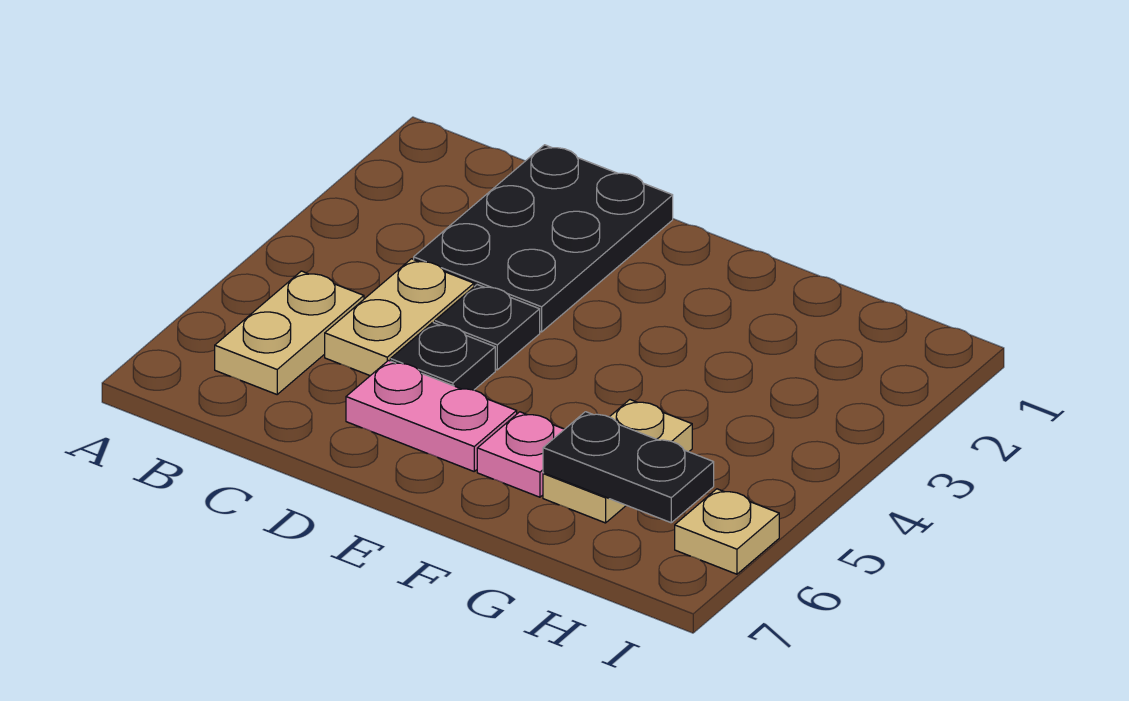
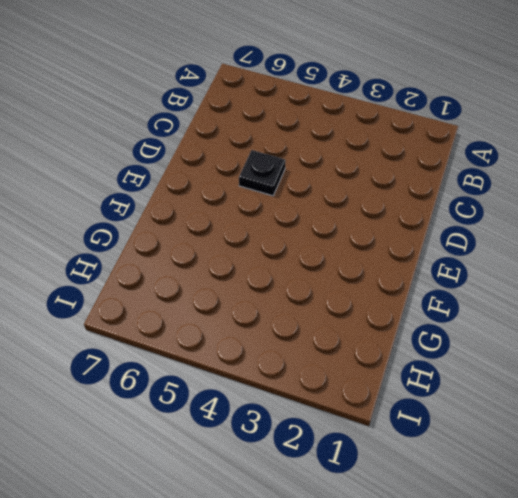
none -> tan 1x2 plate [215,271,364,394]
none -> black 2x3 plate [414,145,673,332]

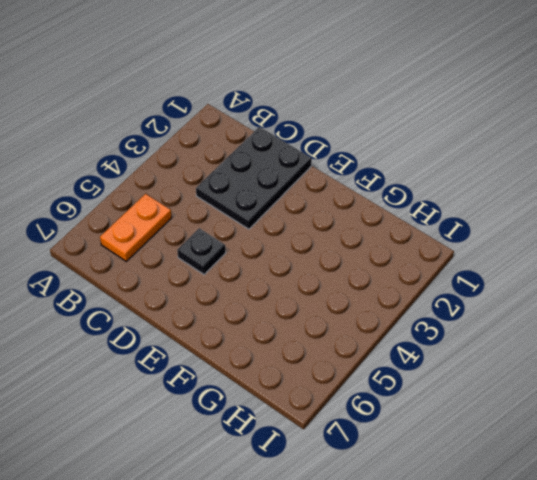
orange 1x2 plate [100,194,172,261] -> tan 1x2 plate [215,271,364,394]
none -> tan 1x2 plate [325,259,474,376]
none -> black 1x1 plate [435,285,540,370]

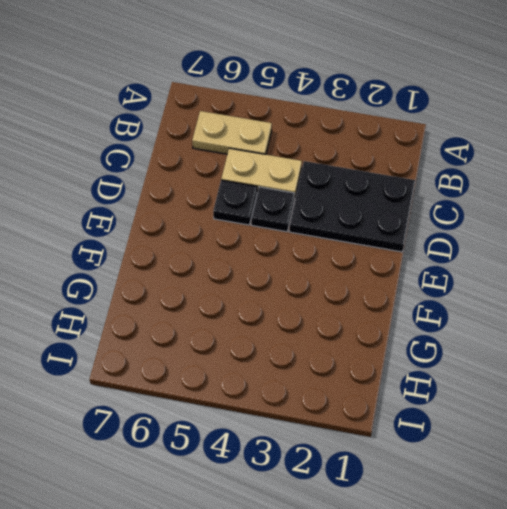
none -> pink 1x2 plate [346,361,517,471]
none -> pink 1x1 plate [477,412,564,497]

